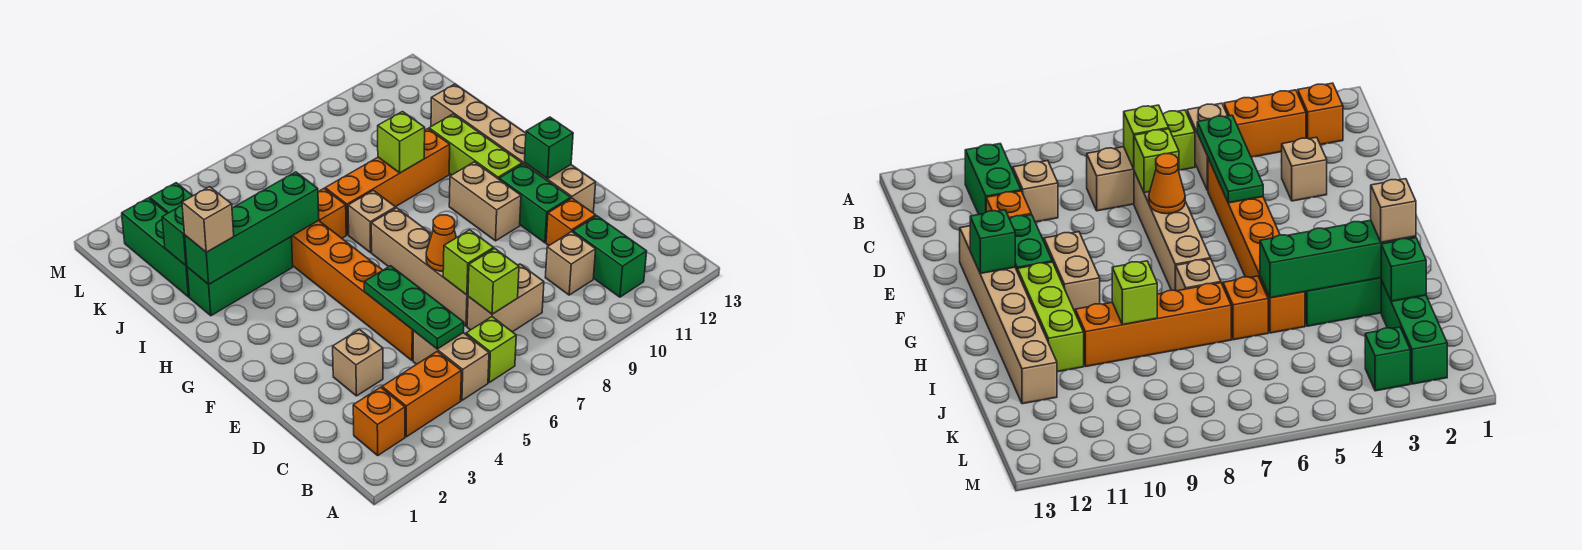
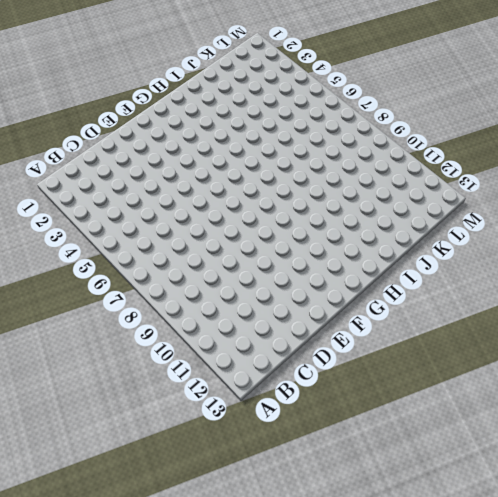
none -> orange 1x1 brick [353,387,405,455]
none -> orange 1x2 brick [382,352,461,437]
none -> tan 1x2 brick [413,331,489,400]
none -> lime 1x1 brick [466,317,516,382]

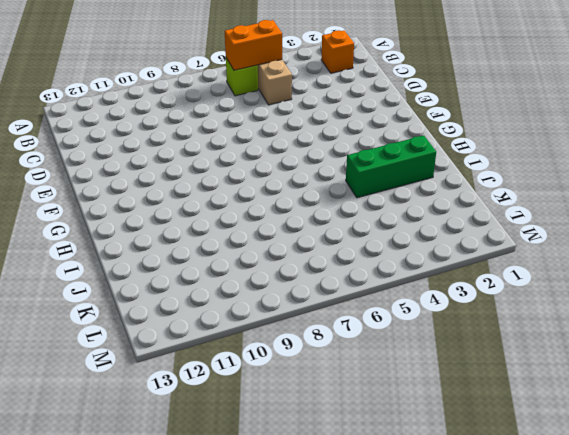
orange 1x2 brick [225,20,282,70] -> orange 1x2 brick moved to [382,352,461,437]
none -> green 1x2 brick [573,216,647,297]
none -> tan 1x2 brick [467,264,544,332]
none -> tan 1x1 brick [545,232,596,295]
none -> tan 1x1 brick [333,330,383,396]

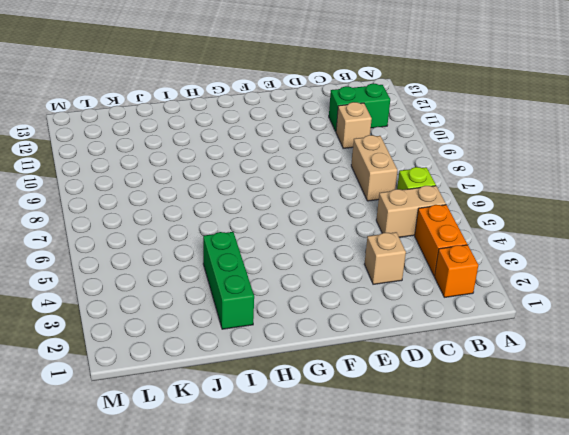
none -> orange 1x6 brick [291,220,414,361]
none -> tan 1x4 brick [371,208,468,326]
none -> orange 1x1 brick [546,198,596,246]
none -> green 1x2 brick [499,164,571,243]

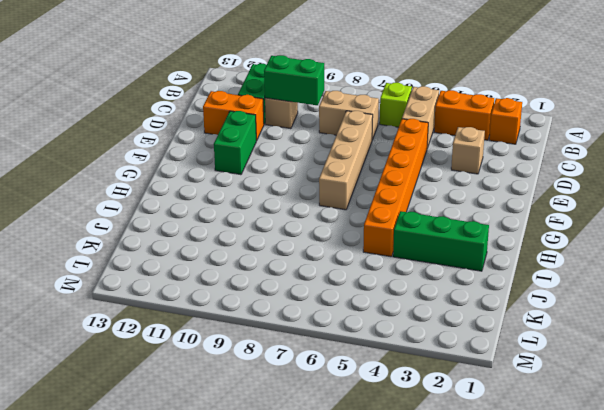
green 1x2 brick [264,55,324,105] -> none
orange 1x2 brick [203,91,264,141] -> orange 1x1 brick [546,198,596,246]
none -> tan 1x6 brick [431,84,596,213]
none -> tan 1x2 brick [449,162,521,241]
none -> lime 1x3 brick [429,114,522,179]
none -> tan 1x1 brick [348,190,396,253]

